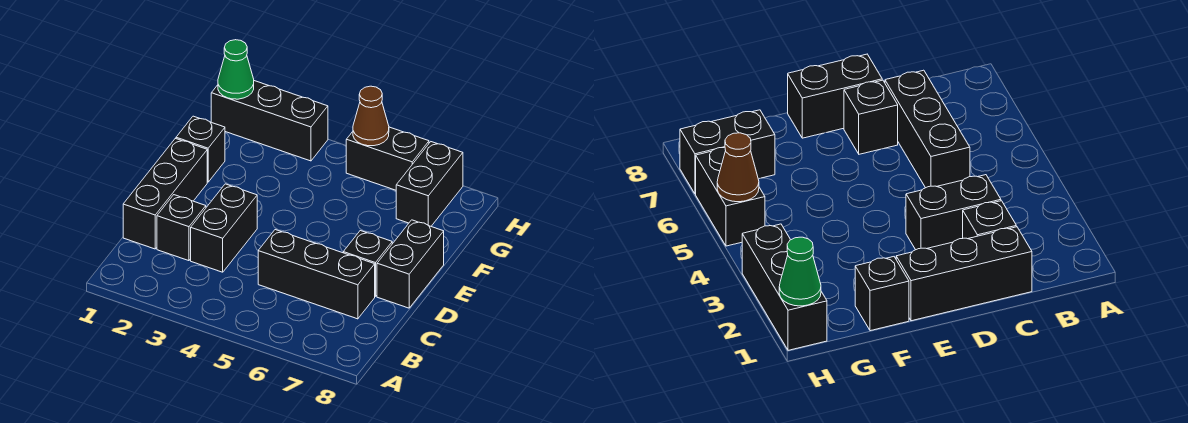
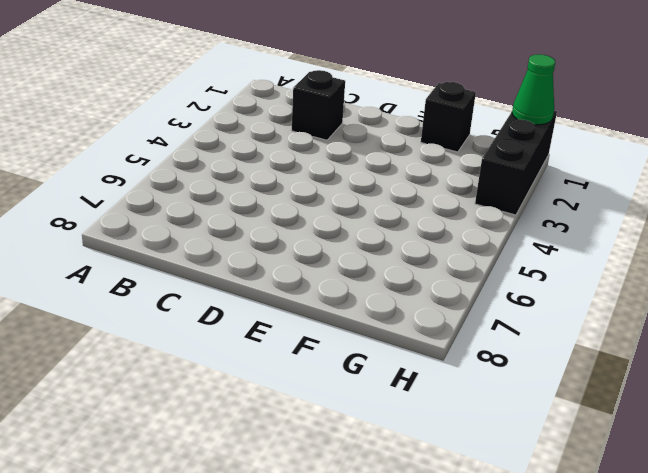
none -> black 1x3 brick [123,138,207,249]
none -> black 1x2 brick [191,184,257,272]
none -> black 1x3 brick [258,230,375,319]

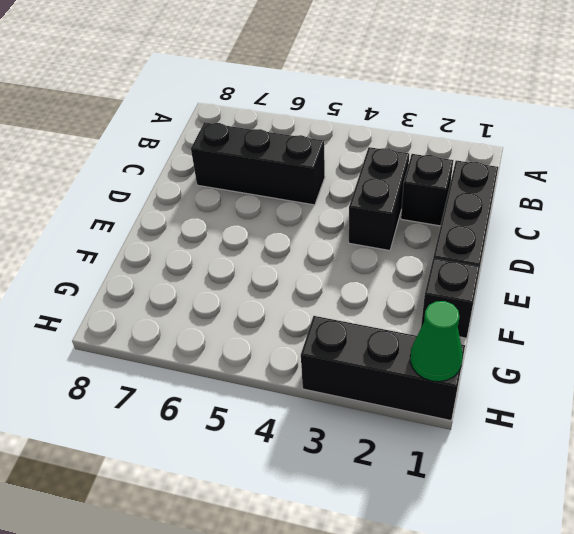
none -> black 1x1 brick [343,231,392,297]
none -> black 1x2 brick [377,220,444,308]
none -> black 1x2 brick [396,142,463,226]

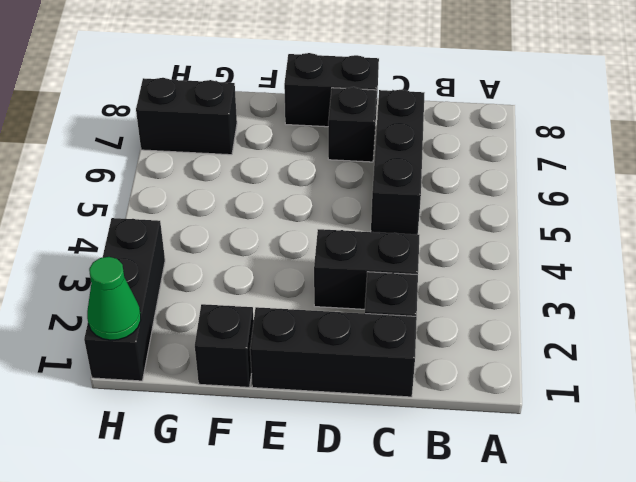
none -> black 1x2 brick [346,127,429,190]
none -> brown 1x1 cone [353,86,389,146]

